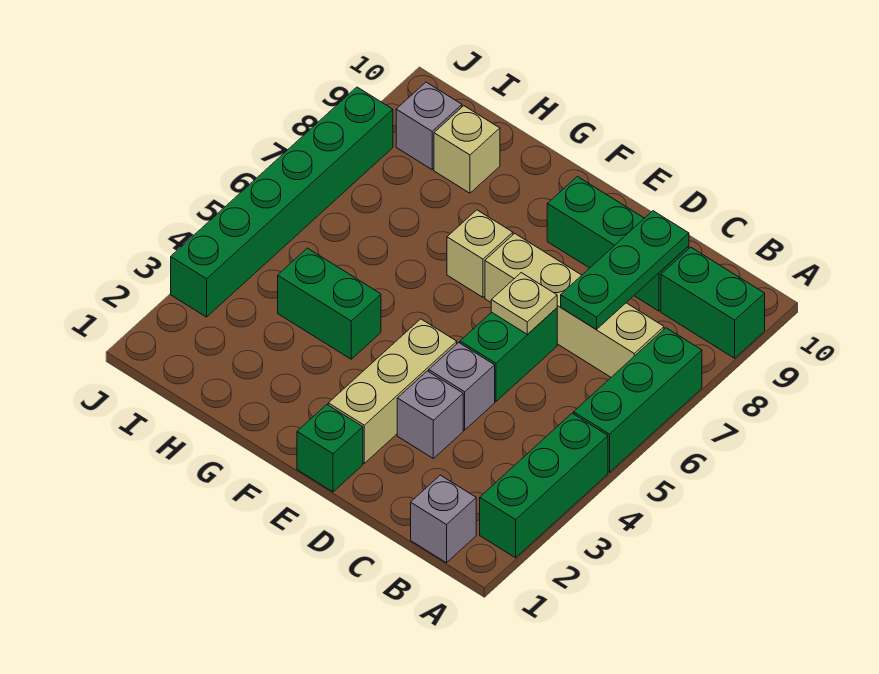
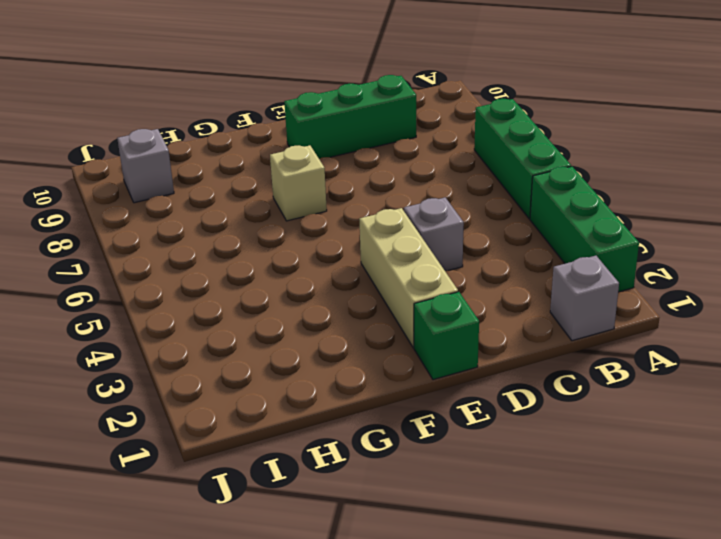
none -> green 1x2 brick [661,247,765,358]
none -> tan 1x4 brick [485,233,664,377]
none -> grey 1x1 brick [397,371,463,458]

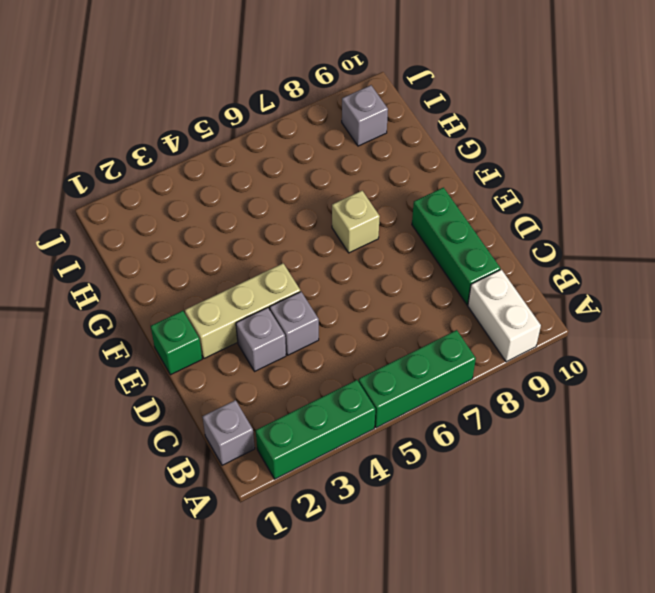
white 1x2 brick [468,270,541,362] -> green 1x2 brick [661,247,765,358]
none -> tan 1x4 brick [485,233,664,377]
none -> green 1x2 brick [460,308,557,401]
none -> green 1x2 brick [278,248,381,359]

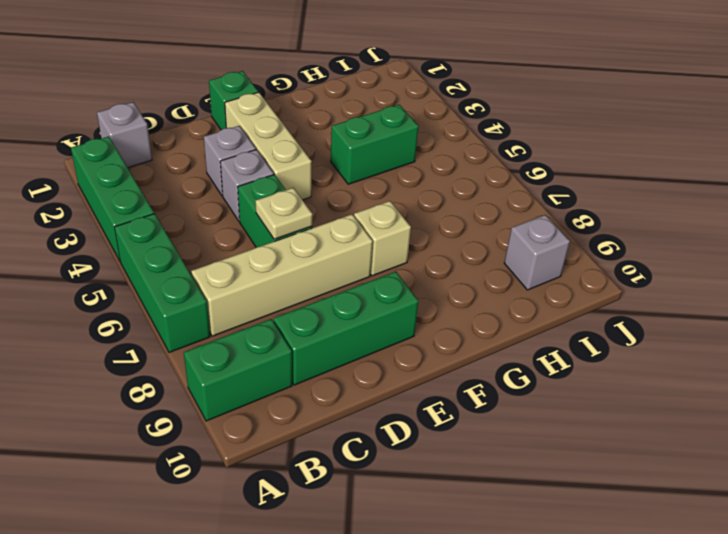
none -> tan 1x1 brick [434,106,500,193]
none -> green 1x6 brick [171,87,393,317]
none -> green 1x3 plate [561,211,689,329]

